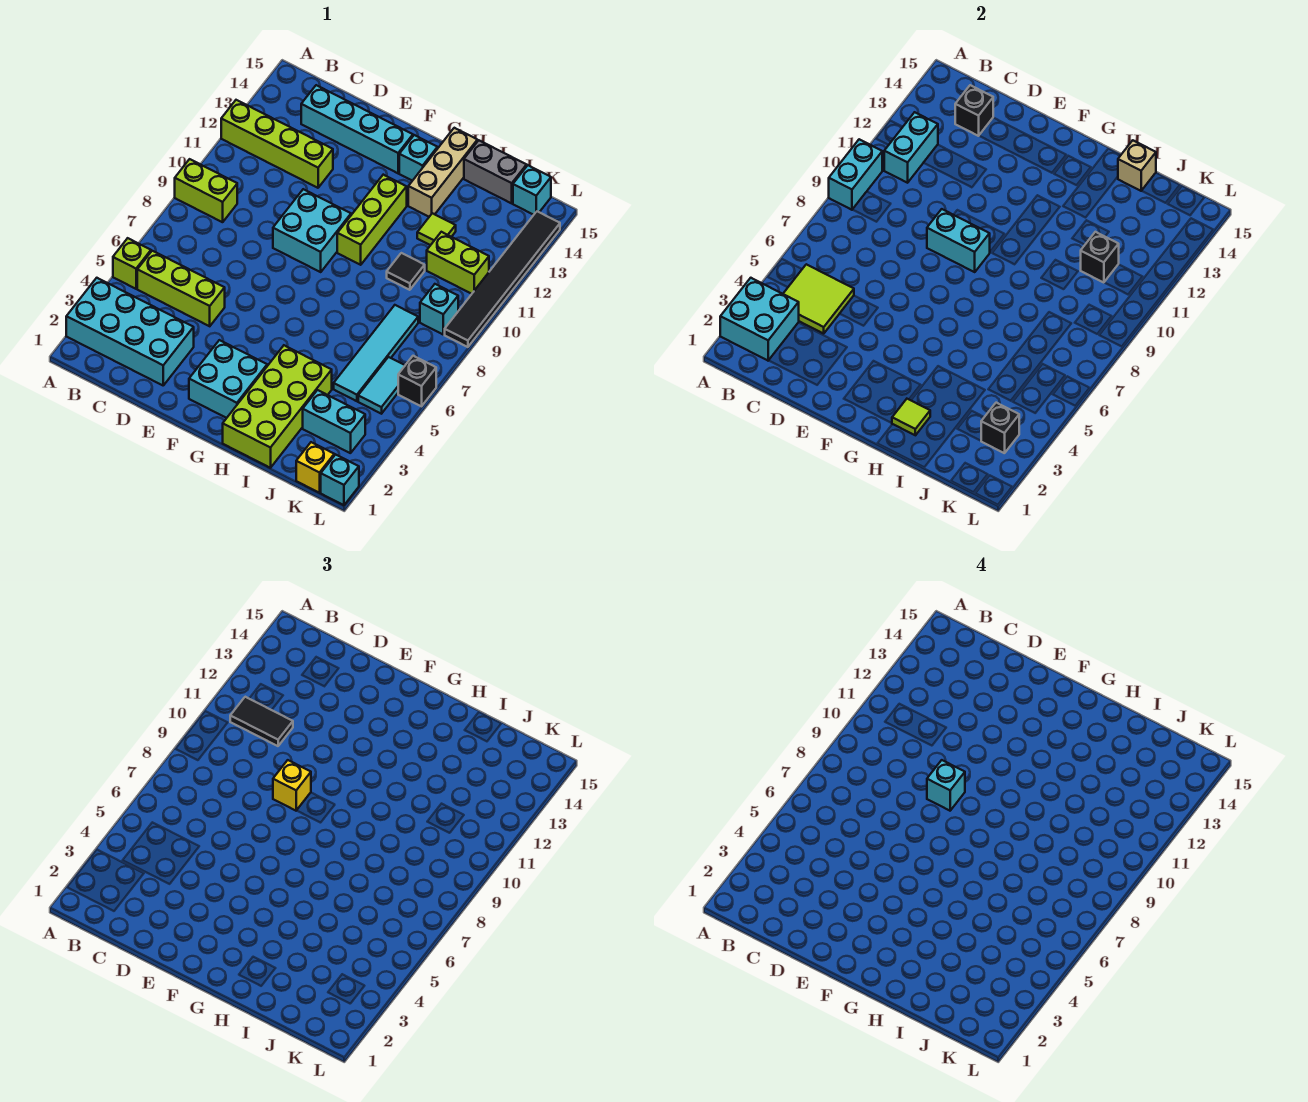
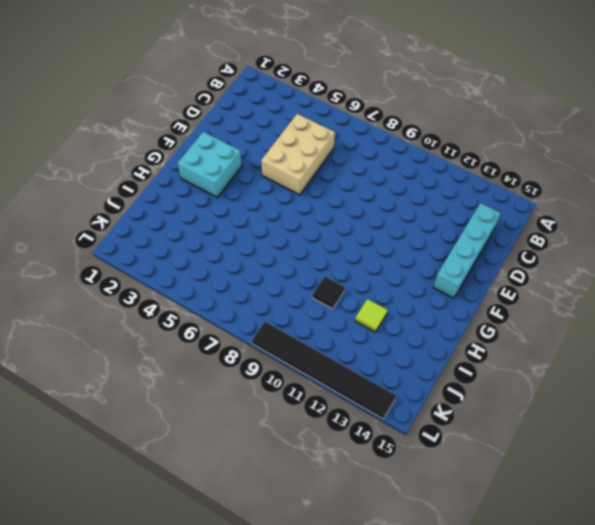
tan 2x3 brick [261,114,335,195] -> lime 1x3 brick [137,251,225,326]
none -> cyan 2x4 brick [66,278,194,385]
none -> lime 1x1 brick [113,238,151,289]
none -> lime 1x2 brick [175,159,237,222]
none -> lime 1x4 brick [221,100,333,188]

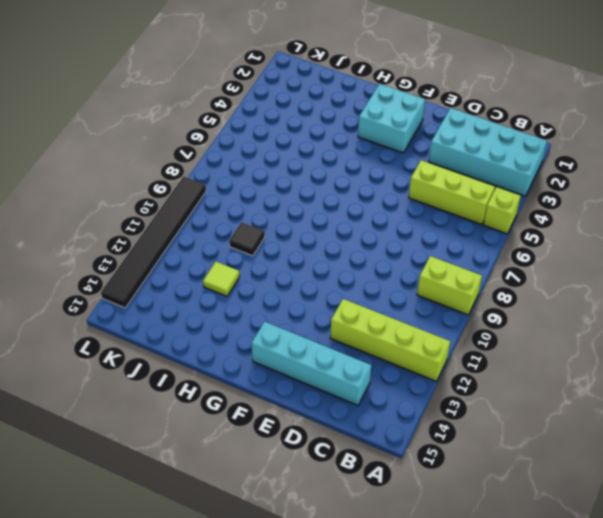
none -> cyan 2x2 brick [273,189,351,272]
none -> lime 1x3 brick [337,175,407,265]
none -> cyan 1x1 brick [399,135,437,181]
none -> lime 2x4 brick [223,345,332,468]

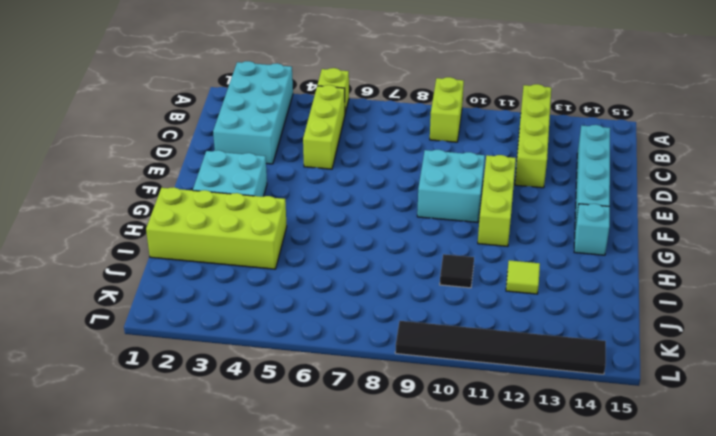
lime 1x3 brick [478,155,516,246] -> lime 1x3 brick turned to [337,175,407,265]
none -> tan 1x3 brick [408,128,477,217]
none -> grey 1x2 brick [464,140,527,203]
none -> cyan 1x2 brick [303,390,365,453]
none -> cyan 1x4 tile [334,305,418,401]

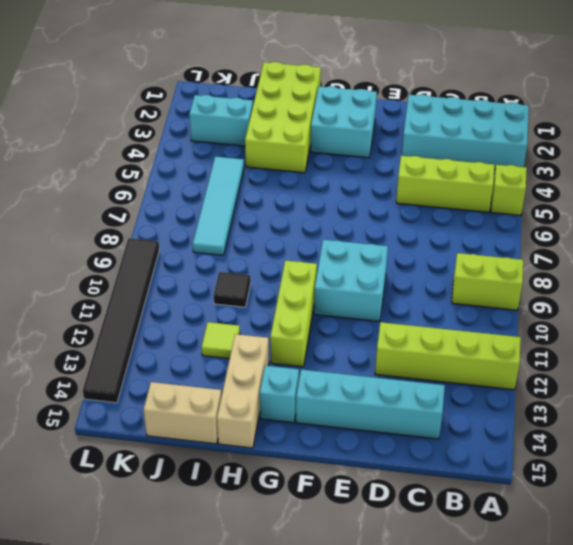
tan 1x2 brick [144,382,222,444] -> grey 1x2 brick [464,140,527,203]
none -> lime 1x2 brick [427,232,489,294]
none -> yellow 1x1 brick [296,442,334,493]
none -> cyan 1x2 tile [358,357,405,414]
none -> cyan 1x1 brick [420,284,458,334]

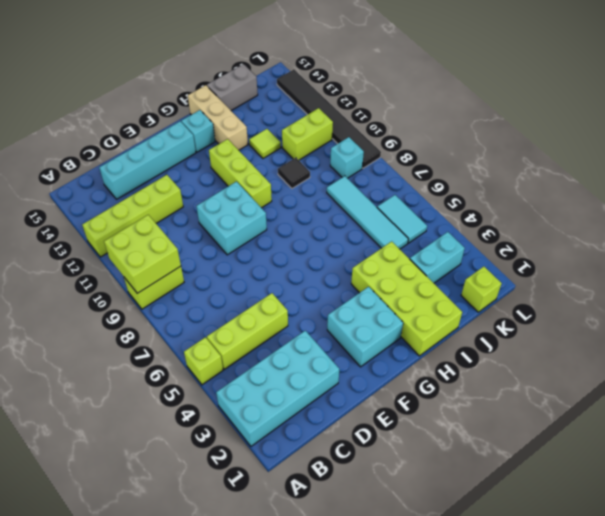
lime 2x2 brick [104,215,181,293] -> cyan 1x2 brick [829,139,882,210]
lime 1x1 brick [461,267,502,312] -> yellow 1x1 brick [296,442,334,493]
none -> cyan 1x1 brick [513,165,551,215]
none -> cyan 1x1 brick [321,455,359,505]
none -> black 1x1 brick [398,356,436,406]
none -> cyan 2x2 brick [720,278,799,361]

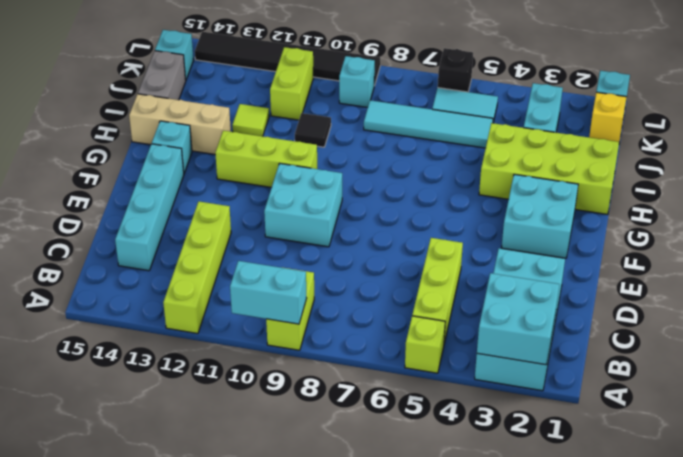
none -> lime 2x2 tile [783,264,854,334]
none -> cyan 1x2 brick [884,112,938,183]
none -> black 1x1 brick [955,85,993,136]
none -> cyan 1x2 brick [927,209,990,272]

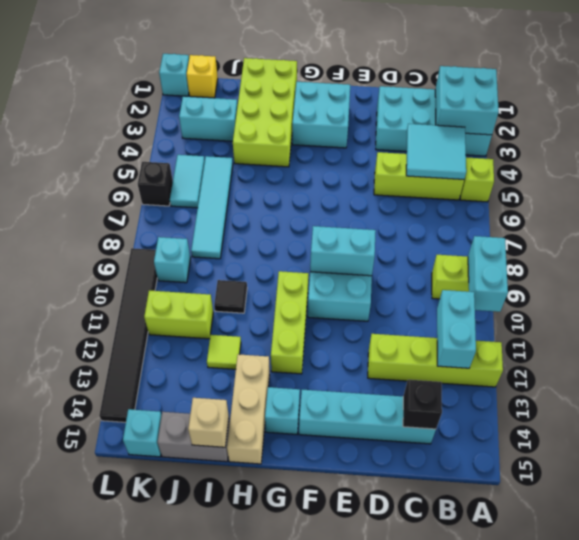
cyan 2x2 tile [406,124,466,179] -> lime 2x2 tile [783,264,854,334]
none -> lime 1x1 tile [892,399,930,435]
none -> black 1x1 brick [1081,232,1119,283]
none -> black 1x1 brick [981,403,1019,453]
none -> black 1x2 tile [230,697,293,746]

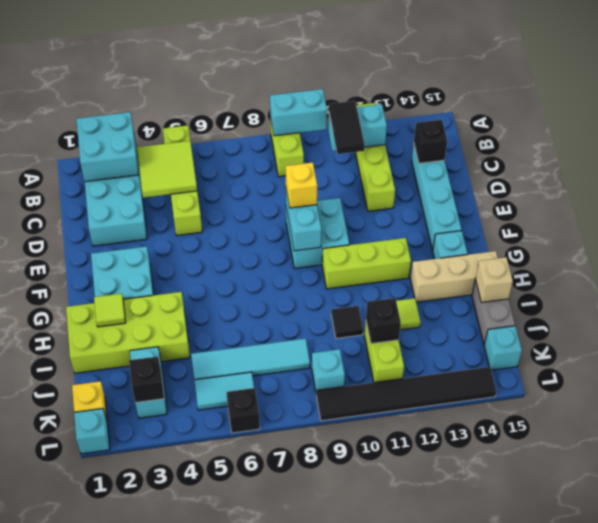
none -> cyan 1x1 brick [927,760,965,811]

